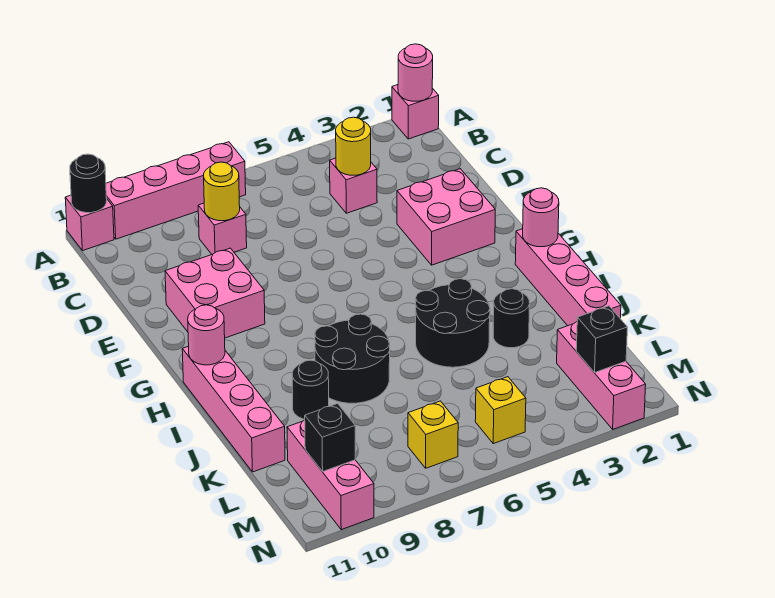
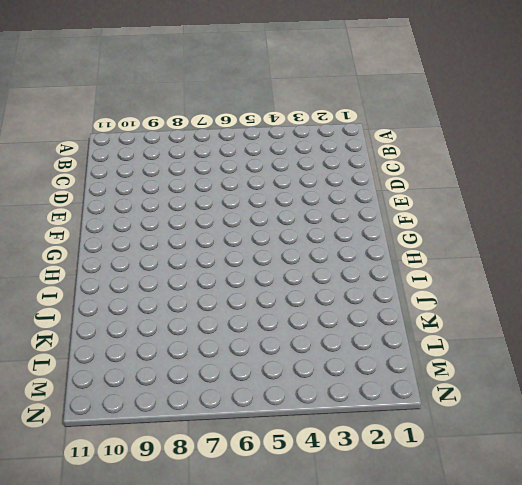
none -> pink 1x1 brick [392,85,439,139]
none -> pink 1x4 brick [106,142,246,239]
none -> pink 1x1 brick [65,195,114,251]

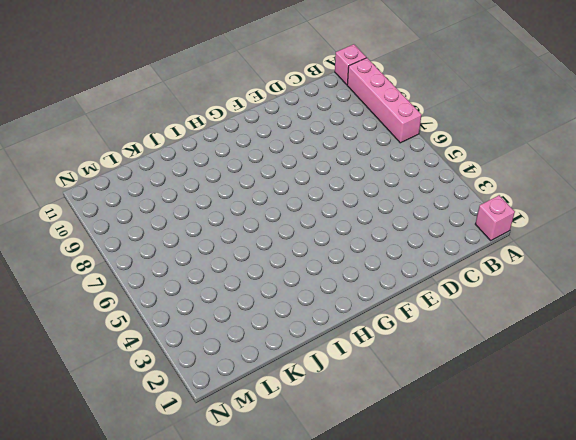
none -> pink 1x1 brick [330,158,377,213]
none -> pink 1x1 brick [198,203,247,254]
none -> pink 2x2 brick [397,169,495,265]

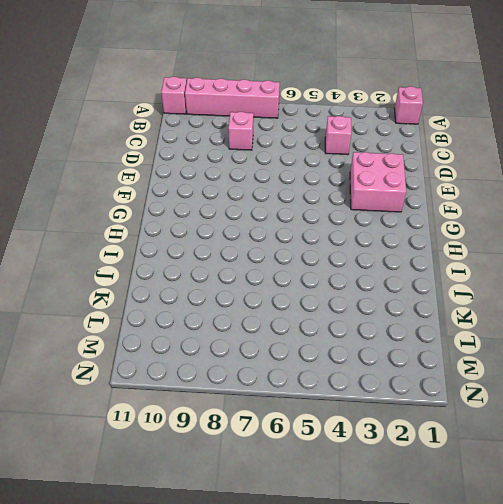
none -> pink 2x2 brick [165,248,265,338]
none -> pink 1x4 brick [515,229,621,326]
none -> pink 1x4 brick [182,346,285,472]

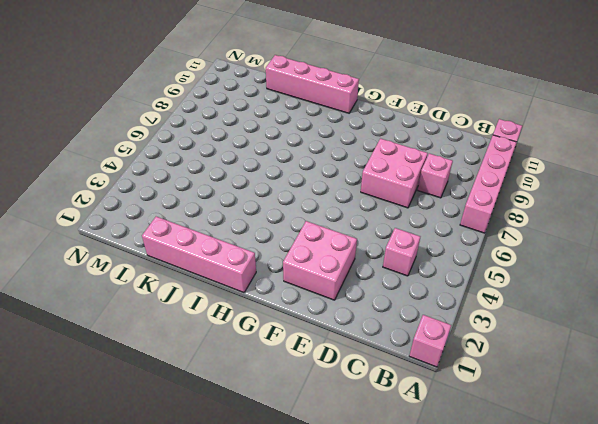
pink 2x2 brick [361,139,428,208] -> pink 2x2 brick moved to [165,248,265,338]
none -> black 2x2 round brick [416,279,490,367]
none -> black 2x2 round brick [315,314,390,403]
none -> black 1x1 round brick [493,289,530,348]

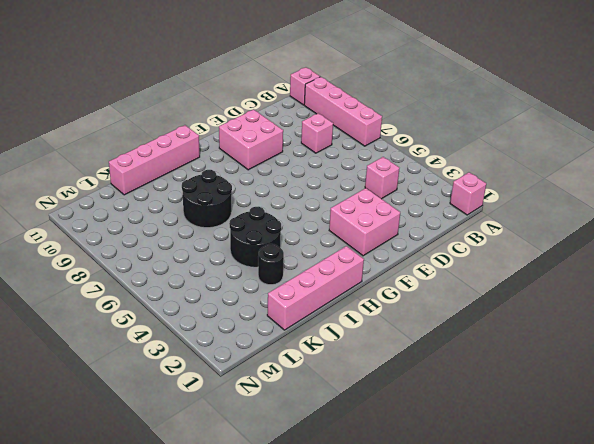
none -> black 1x1 round brick [292,360,329,419]
none -> pink 1x3 brick [557,322,646,429]
none -> pink 1x3 brick [287,420,374,530]

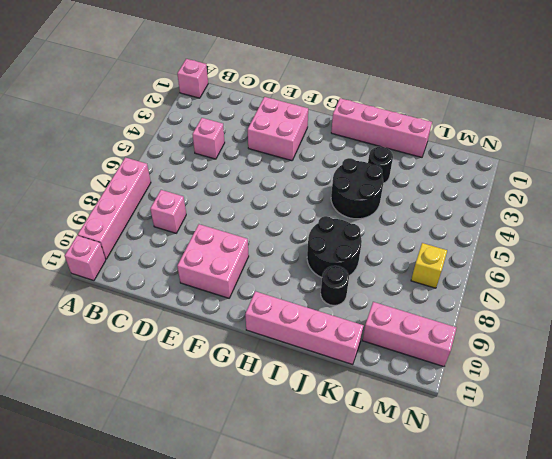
none -> pink 1x3 brick [557,322,646,429]
none -> yellow 1x1 brick [475,377,526,444]
none -> pink 1x1 round brick [398,44,433,101]

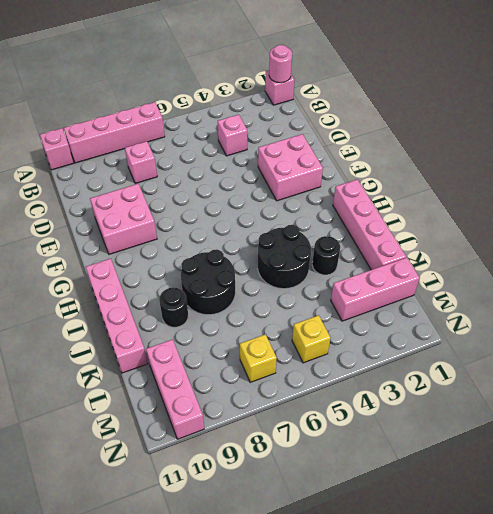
pink 1x3 brick [331,258,420,321] -> pink 1x3 brick turned to [557,322,646,429]
none -> black 1x1 round brick [70,154,107,213]
none -> yellow 1x1 round brick [336,117,371,175]
none -> yellow 1x1 round brick [204,162,240,221]

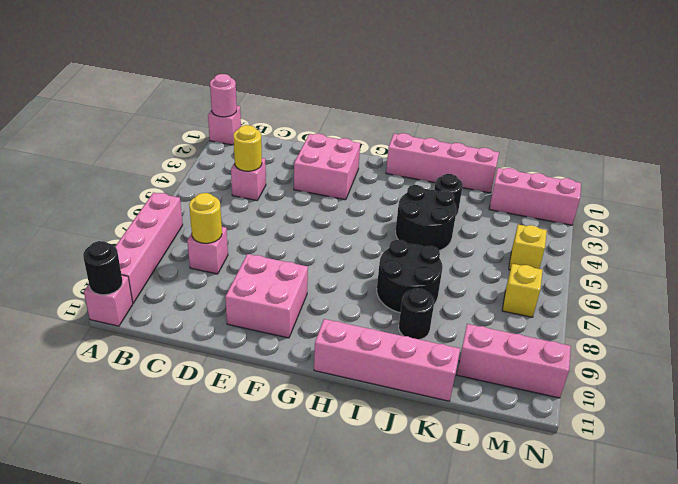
none -> pink 1x1 round brick [523,188,559,247]
none -> pink 1x1 round brick [188,305,225,365]
none -> black 1x1 brick [576,306,627,373]

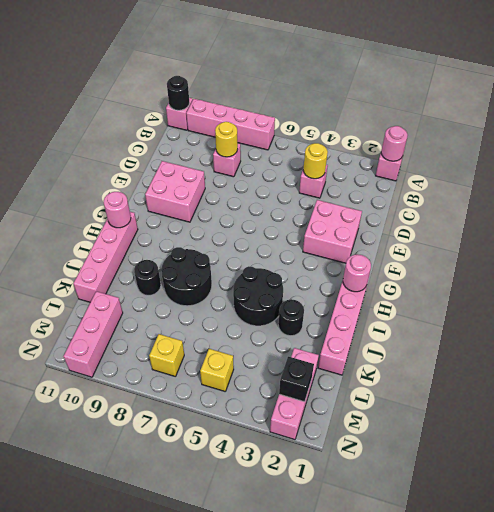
none -> black 1x1 brick [305,403,355,472]

